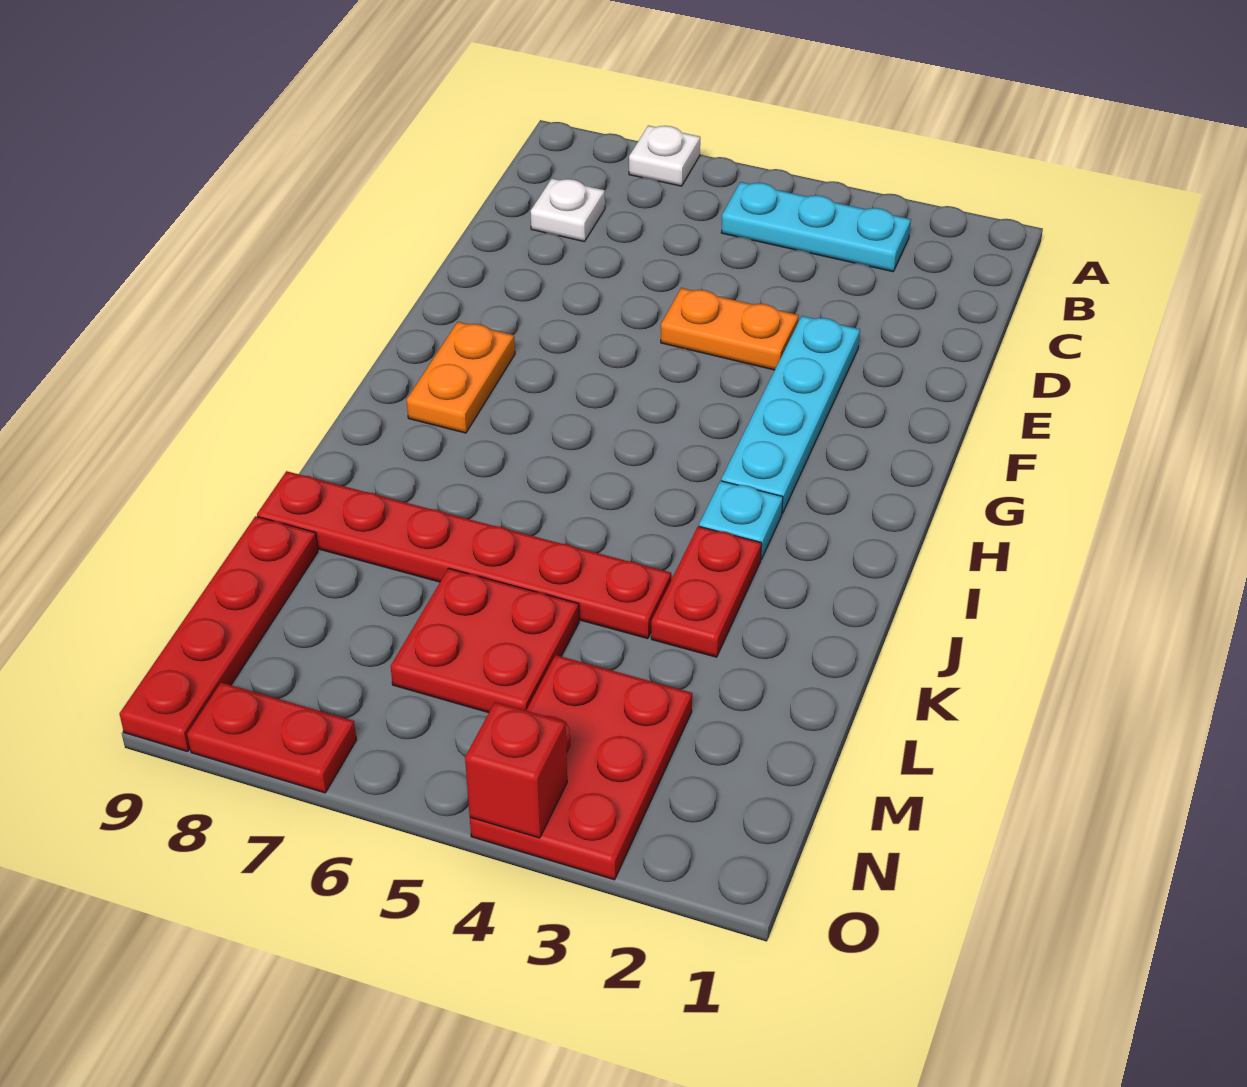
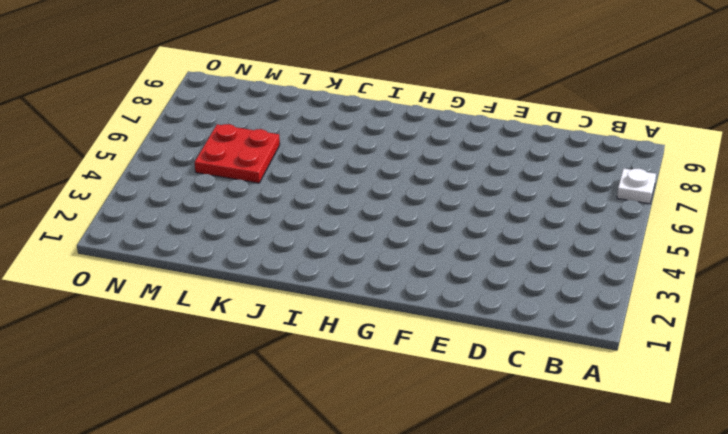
none -> cyan 1x3 plate [721,182,911,272]
none -> white 1x1 plate [531,179,605,242]
none -> cyan 1x4 plate [721,316,860,513]

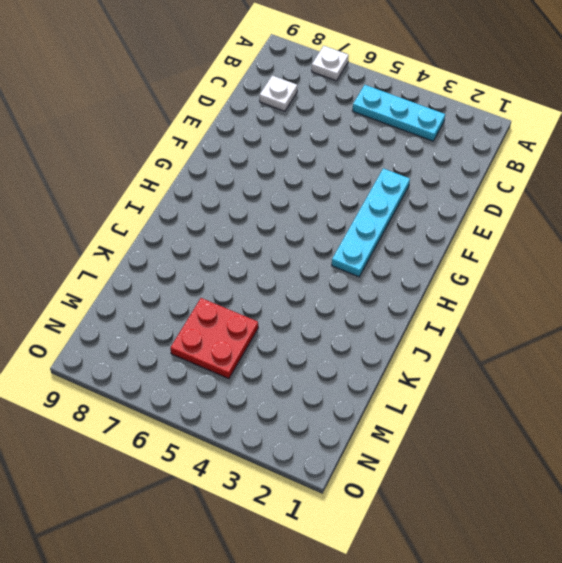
none -> orange 1x2 plate [661,288,799,370]
none -> orange 1x2 plate [407,322,515,433]
none -> cyan 1x1 plate [699,481,783,559]

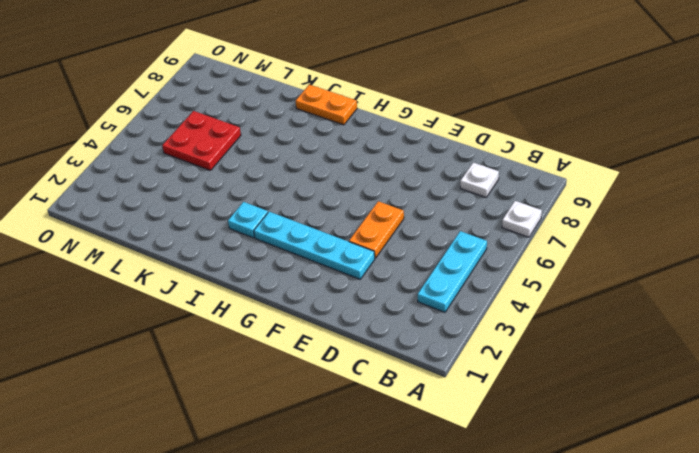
orange 1x2 plate [296,85,357,125] -> orange 1x2 plate moved to [407,322,515,433]
none -> red 1x2 plate [651,526,762,657]
none -> red 1x6 plate [257,471,671,639]
none -> red 1x4 plate [120,516,318,752]

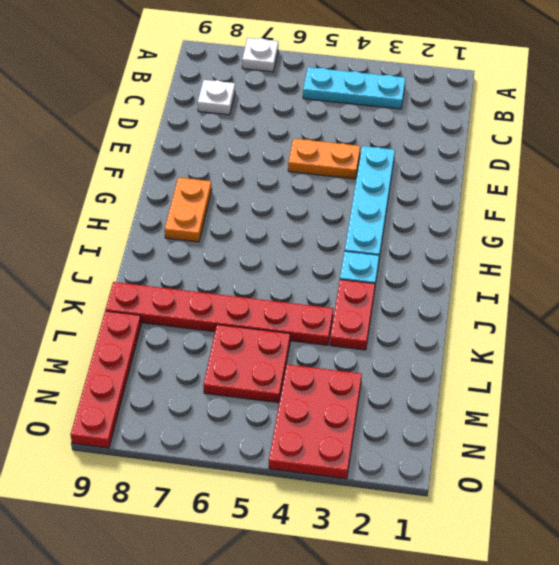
none -> red 1x2 plate [187,682,356,793]
none -> red 1x1 brick [465,702,567,838]

